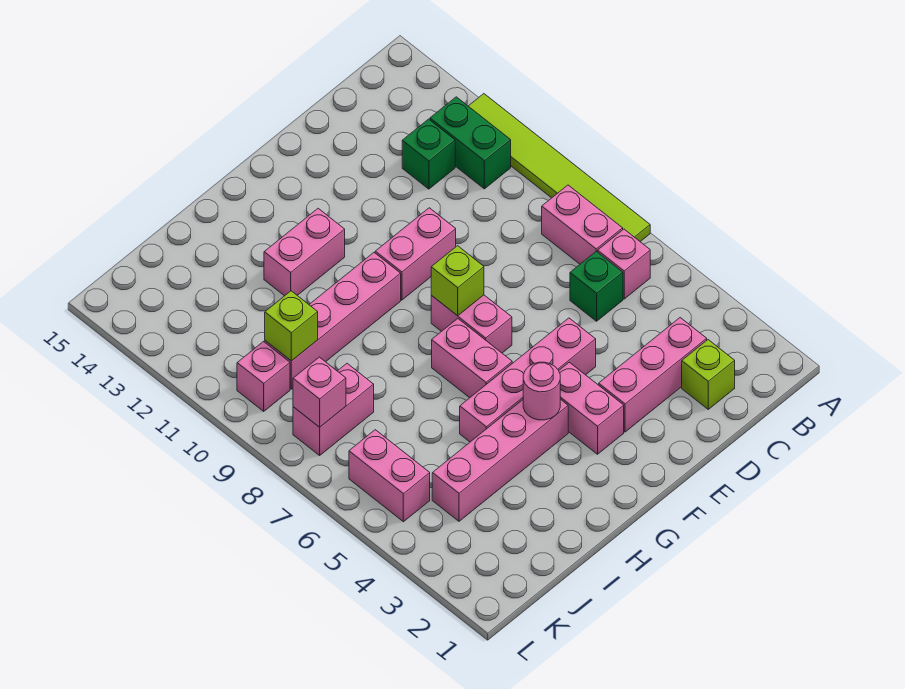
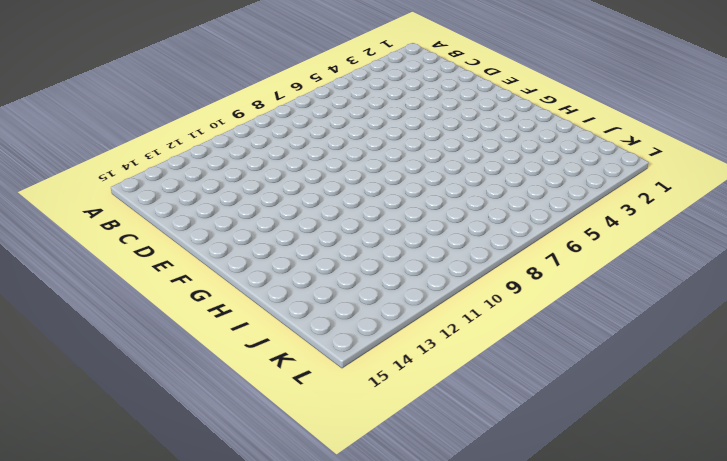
none -> lime 1x6 tile [469,94,650,242]
none -> pink 1x1 brick [598,229,650,299]
none -> pink 1x2 brick [542,185,623,264]

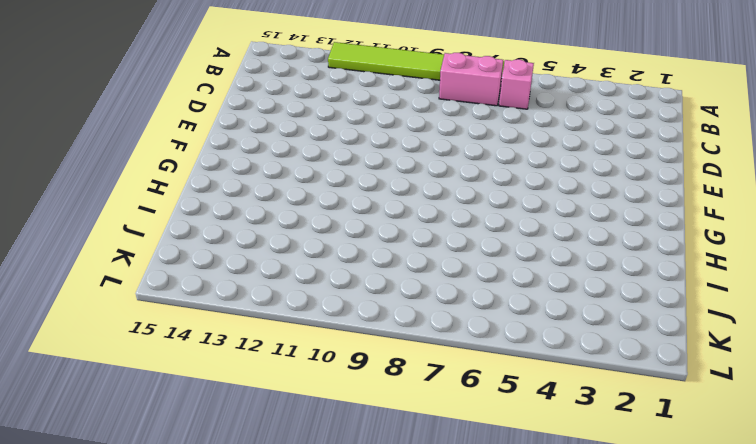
none -> green 1x2 brick [430,97,511,189]
none -> lime 1x1 brick [682,340,735,409]
none -> pink 1x3 brick [599,318,707,432]

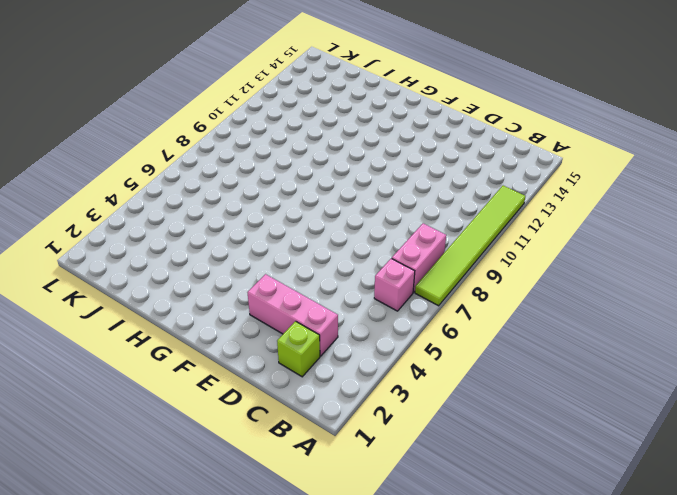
none -> green 1x2 brick [430,97,511,189]
none -> green 1x1 brick [570,251,623,321]
none -> green 1x1 brick [402,119,455,189]

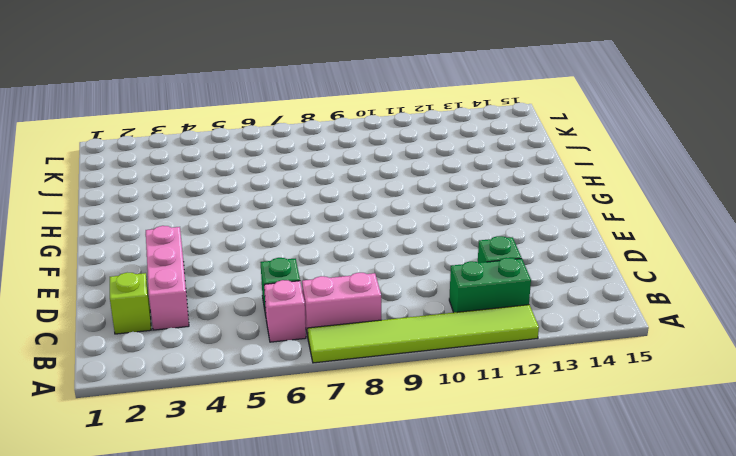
none -> pink 1x4 brick [460,318,596,442]
none -> pink 1x2 brick [375,208,456,300]
none -> pink 1x2 brick [559,362,624,454]

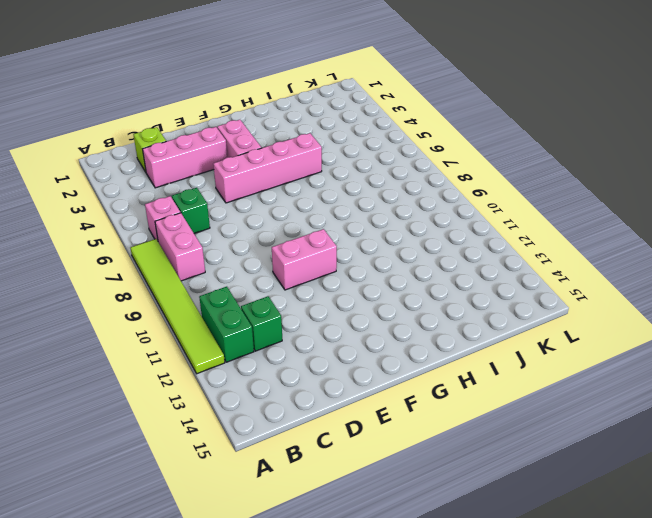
none -> pink 1x2 brick [431,295,512,353]
none -> pink 1x4 brick [432,399,568,521]
none -> pink 1x2 brick [432,319,512,398]

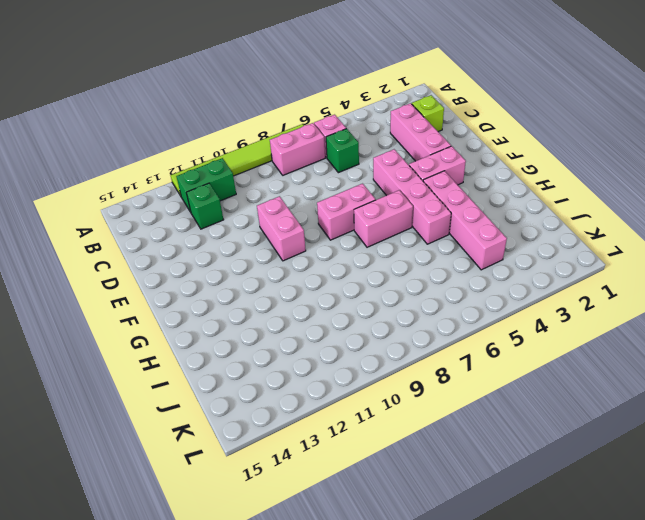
none -> pink 1x4 brick [265,253,401,389]
none -> pink 1x2 brick [264,209,345,296]
none -> pink 1x2 brick [293,364,374,455]

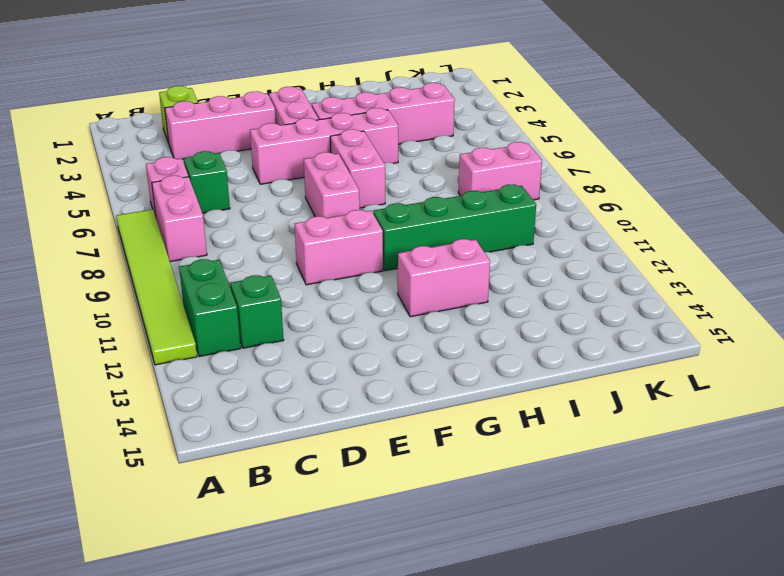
green 1x4 brick [373,185,536,271] -> pink 1x4 brick [265,253,401,389]
none -> pink 1x2 brick [349,430,430,522]
none -> pink 1x1 brick [237,342,290,411]
none -> lime 1x1 brick [431,246,484,316]

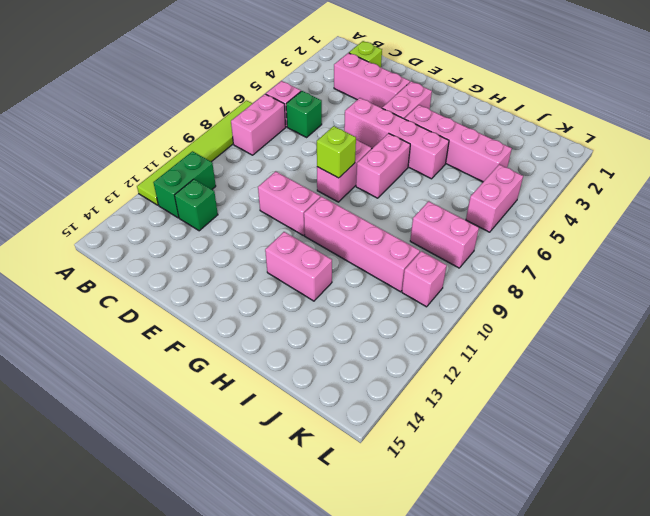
none -> pink 1x1 round brick [523,362,560,420]
none -> lime 1x1 brick [265,291,318,361]
none -> pink 1x1 brick [293,357,346,427]

